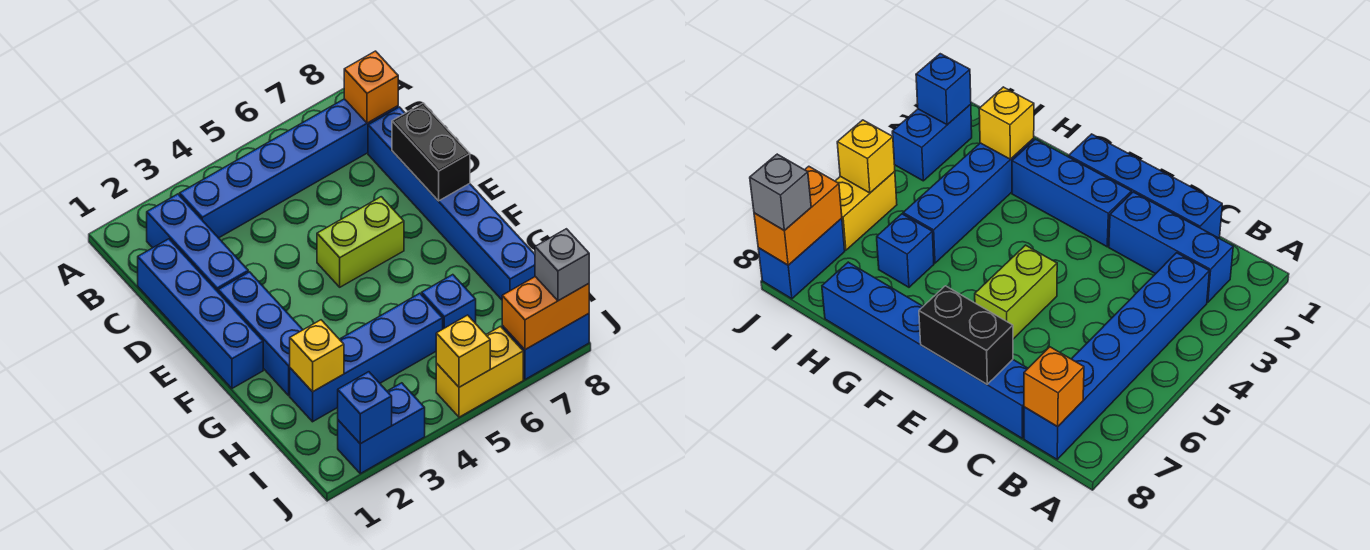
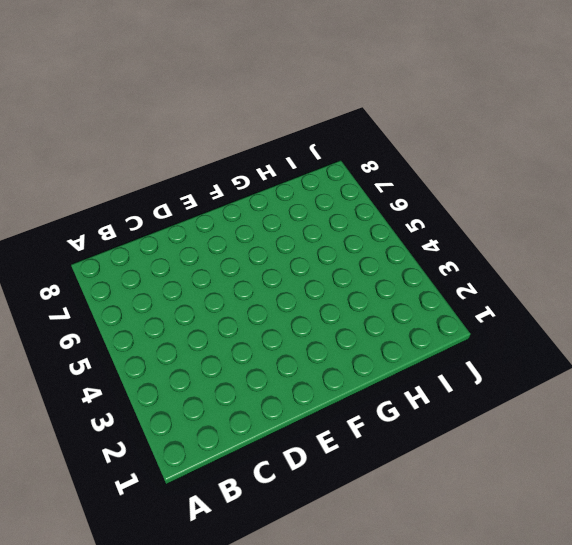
none -> blue 1x3 brick [147,194,248,291]
none -> blue 1x6 brick [180,99,398,238]
none -> blue 1x4 brick [138,239,263,388]

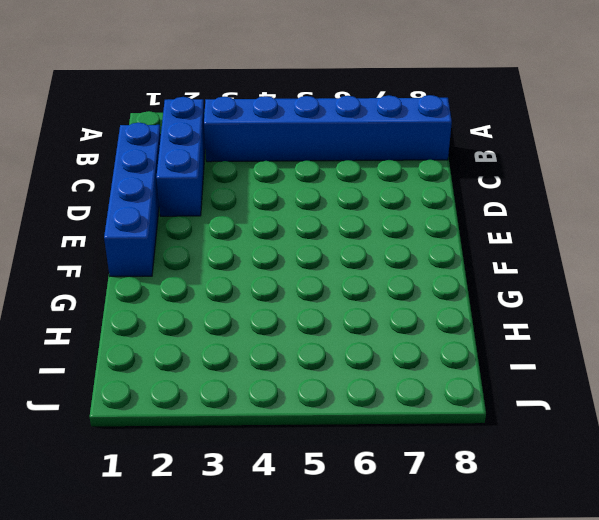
none -> blue 1x6 brick [368,107,535,300]
none -> blue 1x3 brick [218,272,303,396]
none -> lime 1x2 brick [317,197,404,287]

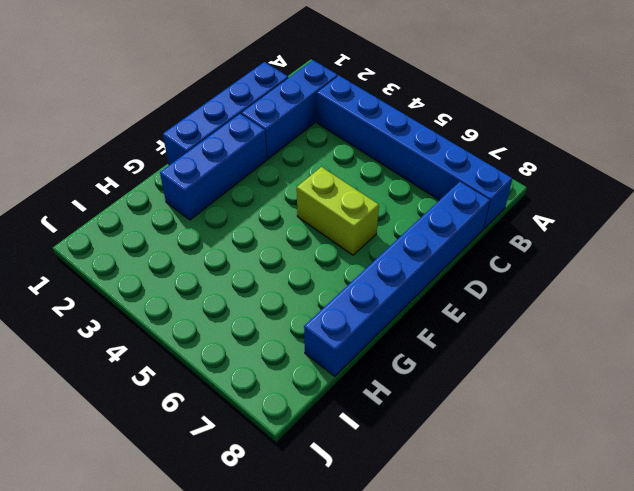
none -> blue 1x4 brick [290,293,443,422]
none -> blue 1x1 brick [422,275,476,329]
none -> blue 1x2 brick [338,383,425,474]

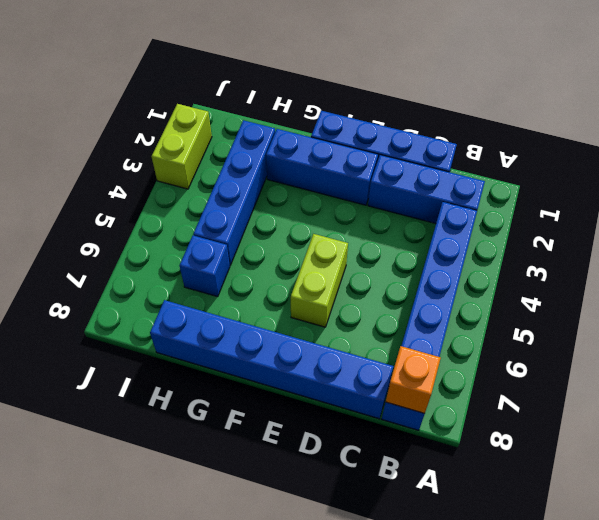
lime 1x2 brick [151,104,212,189] -> blue 1x2 brick [338,383,425,474]
none -> yellow 1x2 brick [436,327,523,417]
none -> blue 1x2 brick [502,314,589,379]
none -> black 1x2 brick [392,103,470,201]

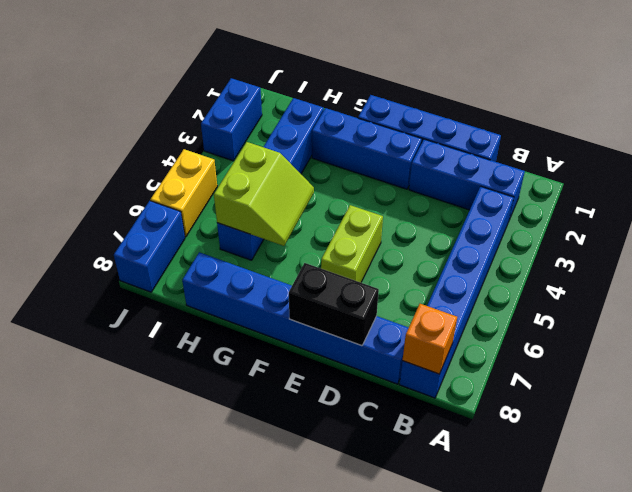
lime 2x2 slope [214,142,314,246] -> none
none -> yellow 1x1 brick [290,320,344,392]
none -> blue 1x1 brick [338,372,392,444]
none -> yellow 1x1 brick [436,315,490,387]

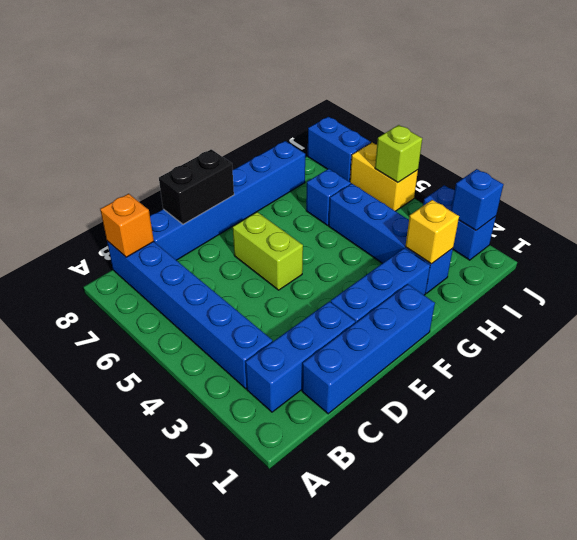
lime 1x1 brick [375,125,422,182] -> yellow 1x1 brick [436,315,490,387]
none -> orange 1x2 brick [502,277,589,350]
none -> grey 1x1 brick [535,229,589,301]

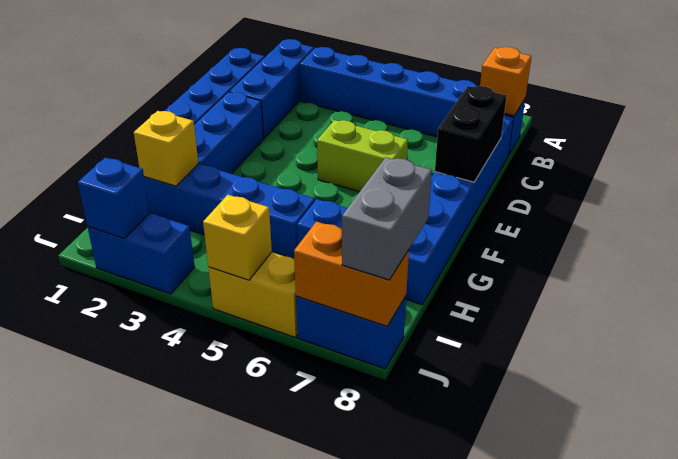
grey 1x2 brick [342,157,432,280] -> grey 1x1 brick [535,229,589,301]

